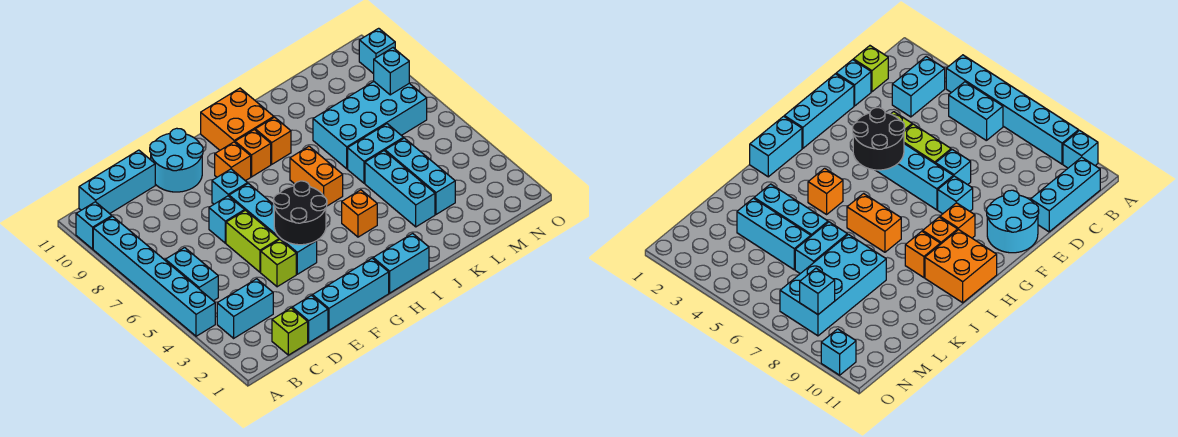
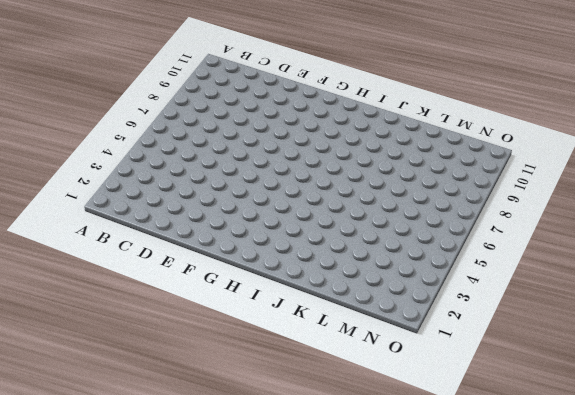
none -> cyan 1x6 brick [93,216,215,336]
none -> cyan 1x1 brick [76,202,112,249]
none -> cyan 1x2 brick [217,279,273,338]

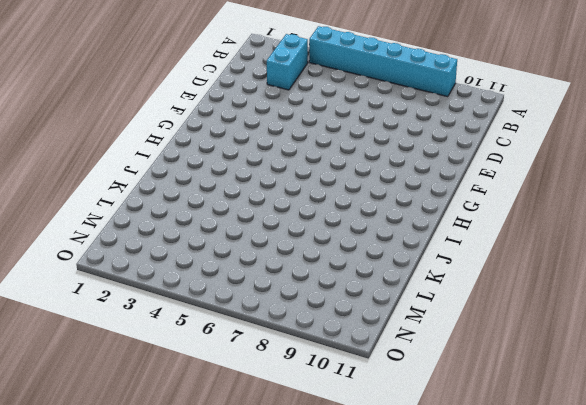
none -> cyan 1x1 brick [76,202,112,249]
none -> cyan 1x2 brick [165,248,218,301]
none -> cyan 1x3 brick [79,150,155,214]

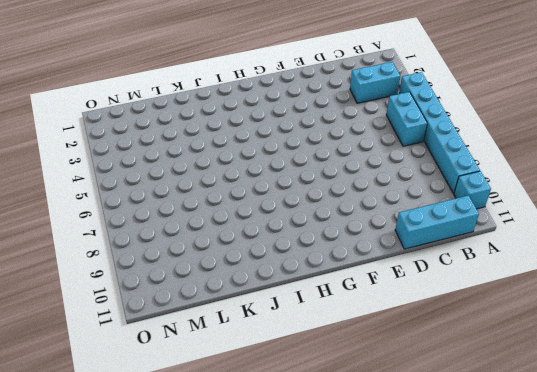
none -> lime 1x1 brick [272,308,308,355]
none -> cyan 1x1 brick [292,295,328,342]
none -> cyan 1x3 brick [312,258,389,330]

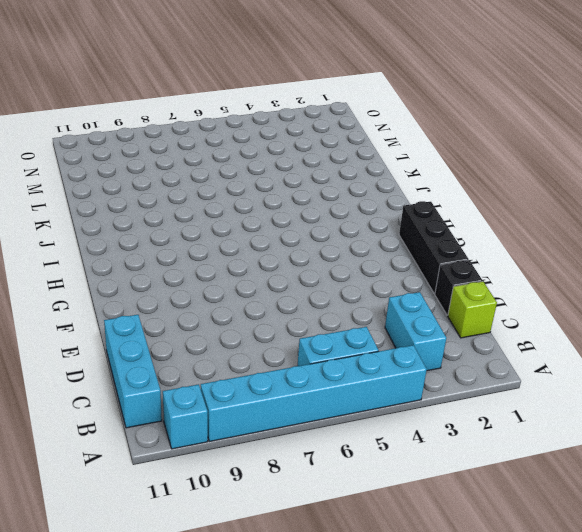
black 1x1 brick [435,260,482,315] -> cyan 1x1 brick [292,295,328,342]
black 1x3 brick [399,201,469,294] -> cyan 1x3 brick [312,258,389,330]
none -> lime 1x1 brick [261,240,296,287]
none -> lime 1x2 brick [226,210,279,272]
none -> cyan 1x1 brick [209,196,245,243]

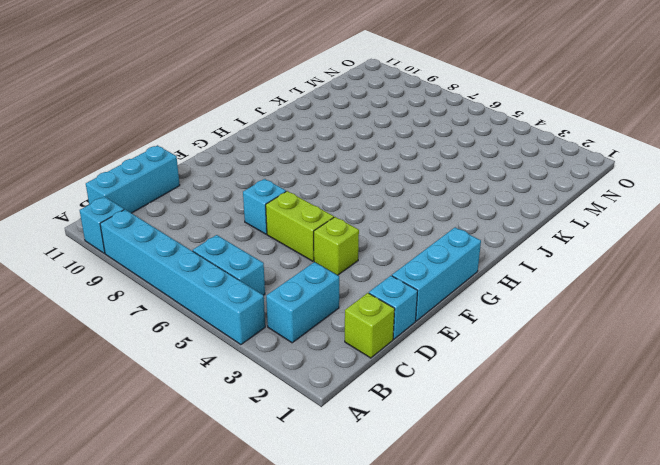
none -> cyan 2x2 round brick [150,128,203,192]
none -> cyan 1x4 brick [229,183,317,274]
none -> cyan 1x1 brick [212,169,248,204]

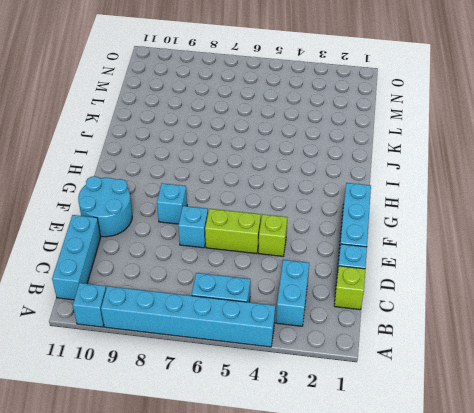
none -> cyan 1x4 brick [229,183,317,274]
none -> orange 1x1 brick [215,142,251,181]
none -> cyan 1x2 brick [373,233,429,293]

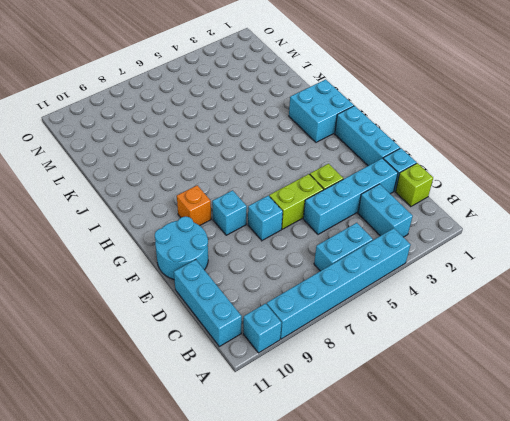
cyan 1x4 brick [303,158,398,234] -> cyan 1x4 brick moved to [229,183,317,274]
cyan 2x2 brick [289,79,354,142] -> cyan 1x2 brick [373,233,429,293]
none -> orange 1x1 brick [235,130,271,177]
none -> orange 2x2 brick [201,88,274,150]
none -> orange 1x1 brick [342,190,377,237]

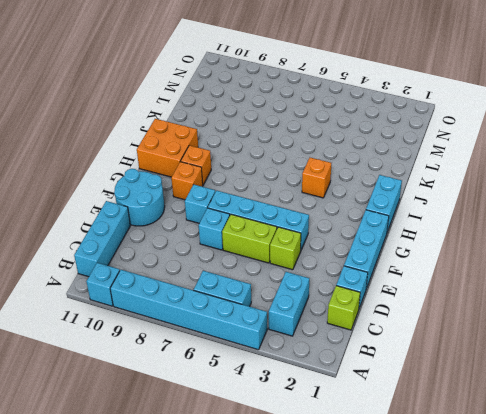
none -> orange 1x2 brick [290,146,343,206]
none -> orange 1x1 brick [255,117,291,164]
none -> cyan 1x3 brick [365,151,435,227]

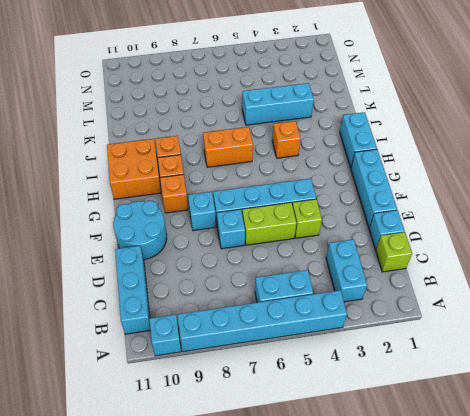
none -> cyan 1x2 brick [348,124,404,183]
none -> cyan 2x4 brick [313,82,427,169]
none -> cyan 1x3 brick [385,138,455,214]

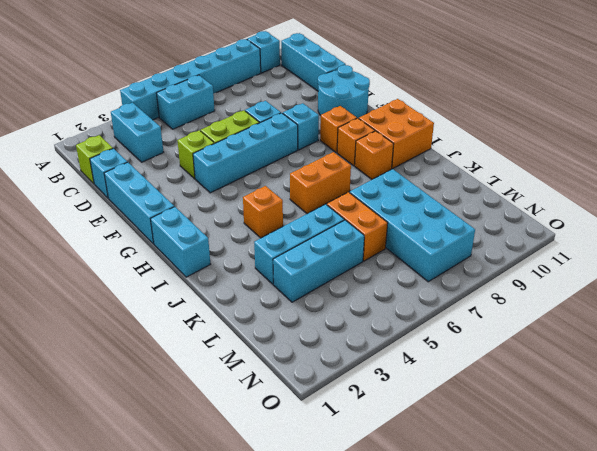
orange 1x2 brick [327,192,388,261] -> cyan 1x2 brick [348,124,404,183]
none -> cyan 1x1 brick [359,28,395,74]
none -> black 2x2 round brick [274,181,327,245]
none -> cyan 1x1 brick [374,48,409,95]

